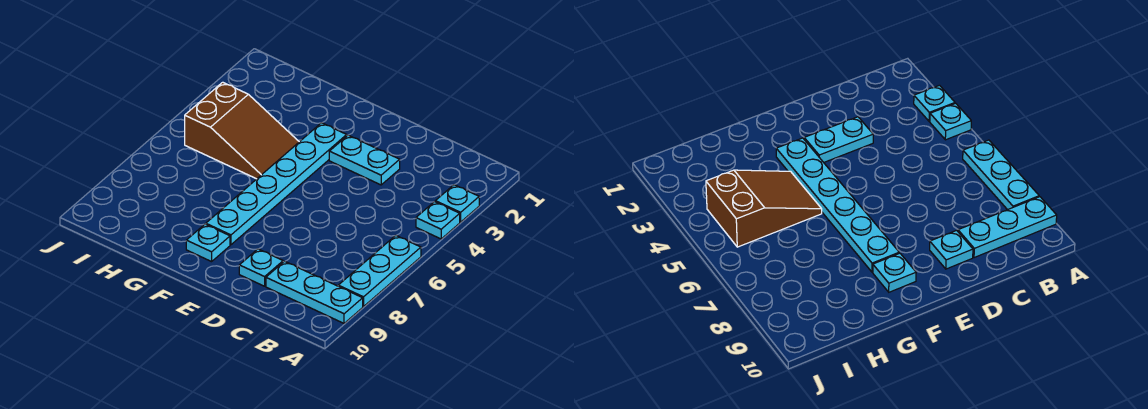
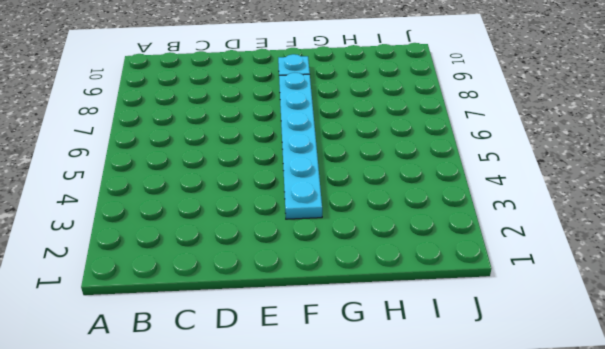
none -> cyan 1x1 plate [435,185,479,222]
none -> cyan 1x1 plate [416,202,460,239]

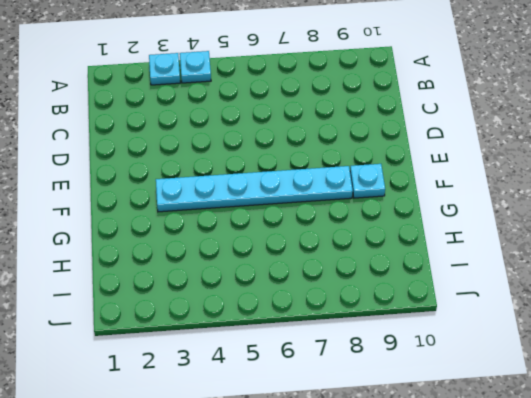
none -> cyan 1x3 plate [338,235,421,307]
none -> cyan 1x3 plate [266,261,363,323]

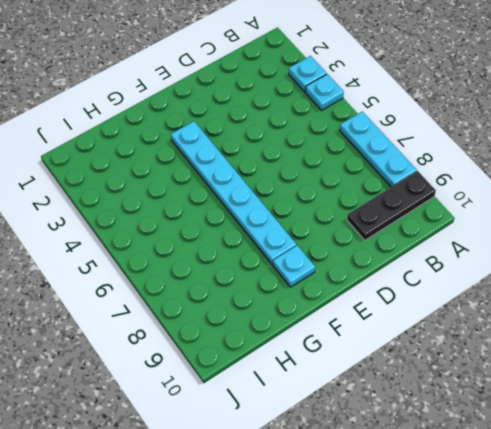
black 1x3 plate [347,171,436,240] -> cyan 1x3 plate [266,261,363,323]
none -> cyan 1x2 plate [329,135,400,185]
none -> cyan 1x1 plate [239,249,283,286]

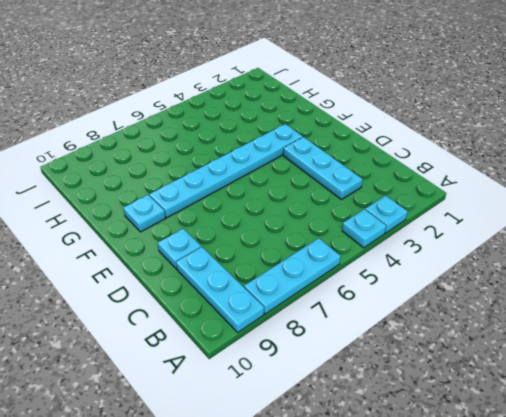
cyan 1x3 plate [283,137,363,199] -> cyan 1x2 plate [329,135,400,185]
none -> brown 2x3 slope [185,82,299,179]

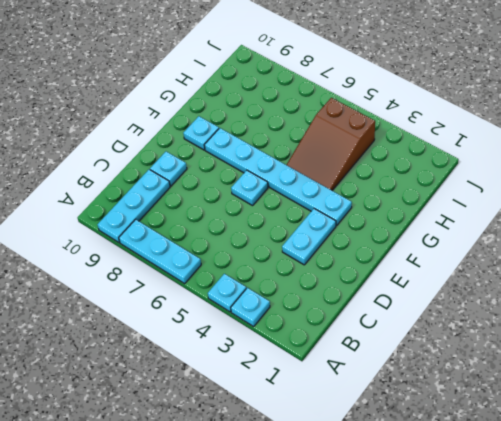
cyan 1x1 plate [231,170,268,206] -> none

